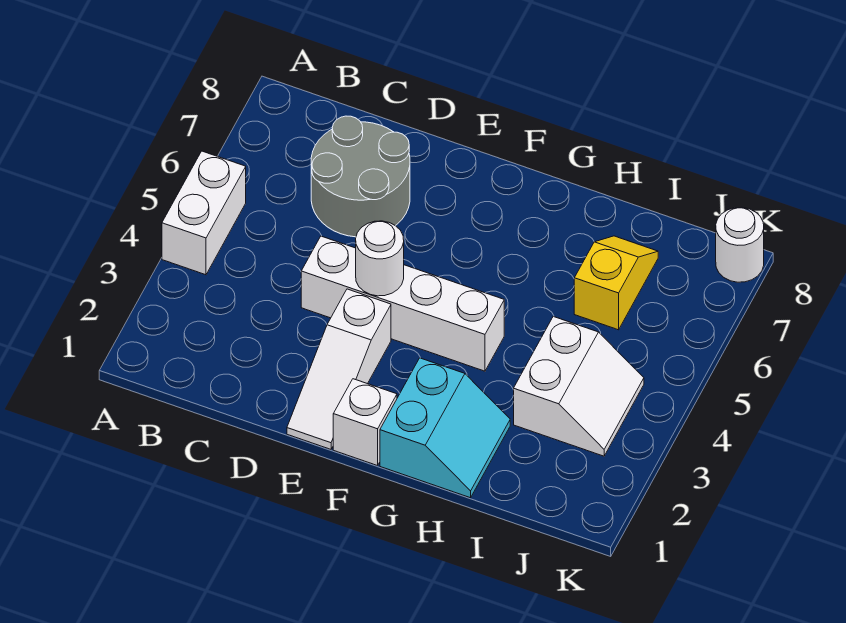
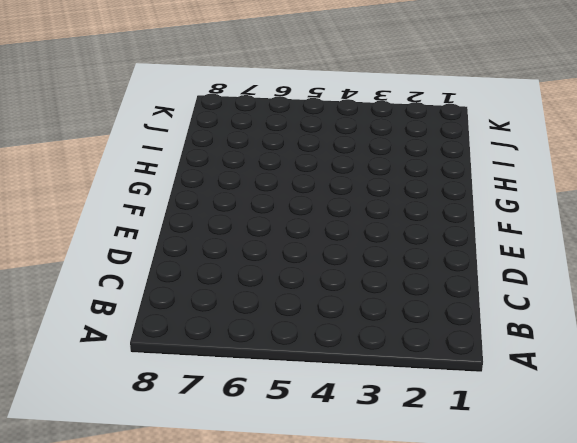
none -> white 1x2 brick [162,151,246,275]
none -> grey 2x2 round brick [311,116,410,237]

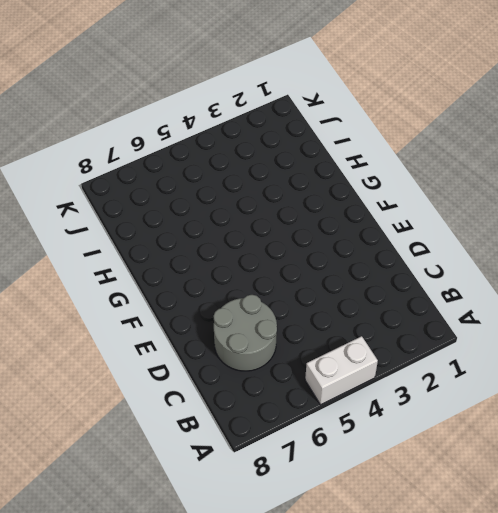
none -> white 1x4 brick [301,236,504,371]
none -> white 1x3 slope [287,289,391,449]

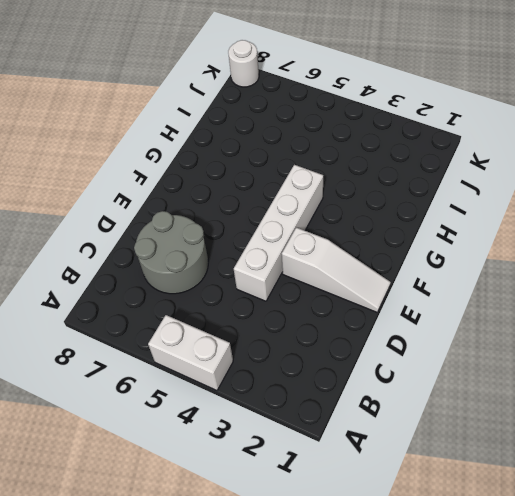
none -> white 1x1 brick [333,379,397,466]
none -> cyan 2x2 slope [380,358,510,498]

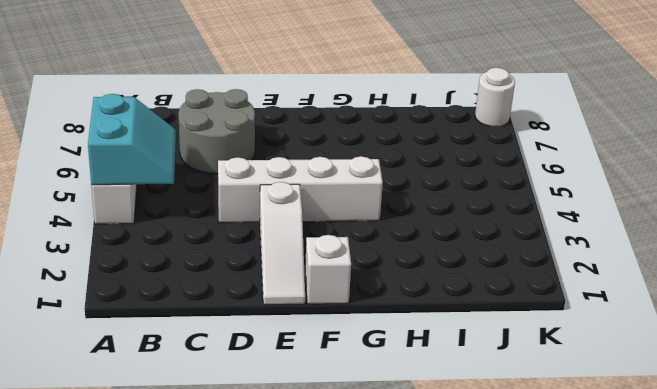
cyan 2x2 slope [88,94,176,185] -> cyan 2x2 slope moved to [380,358,510,498]
none -> white 2x2 slope [514,317,644,456]
none -> yellow 1x2 slope [574,236,658,330]

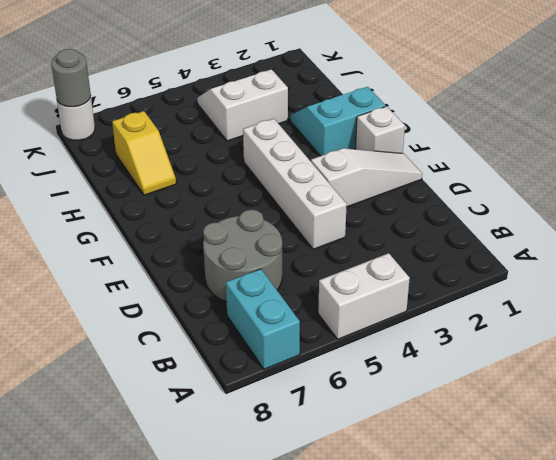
cyan 1x2 brick [226,269,300,369] -> none
yellow 1x2 slope [112,111,176,195] -> yellow 1x2 slope turned to [574,236,658,330]
grey 1x1 round brick [51,49,91,107] -> none
none -> white 1x1 round brick [356,221,404,296]

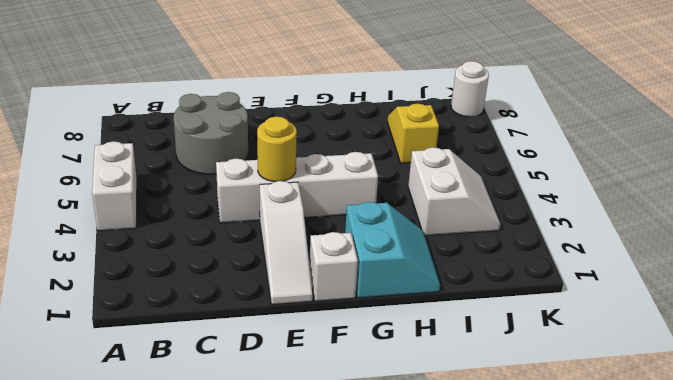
yellow 1x1 round brick [257,117,297,182] -> white 1x1 round brick [356,221,404,296]

